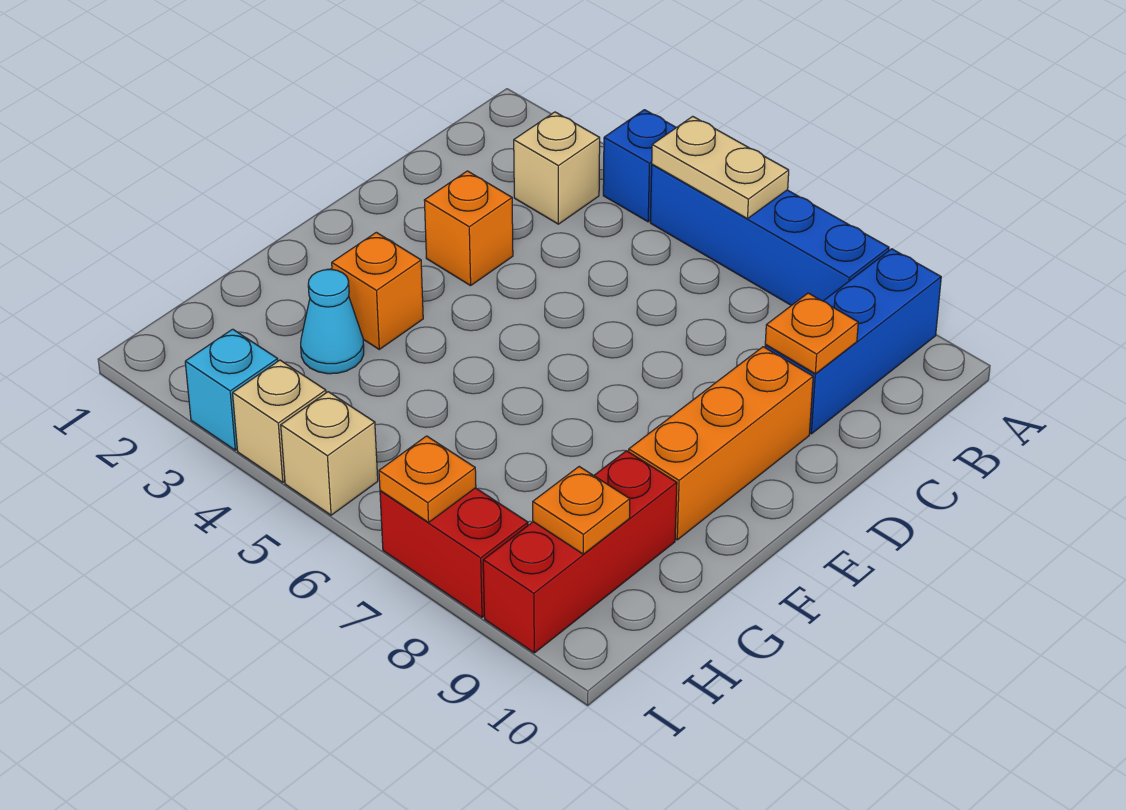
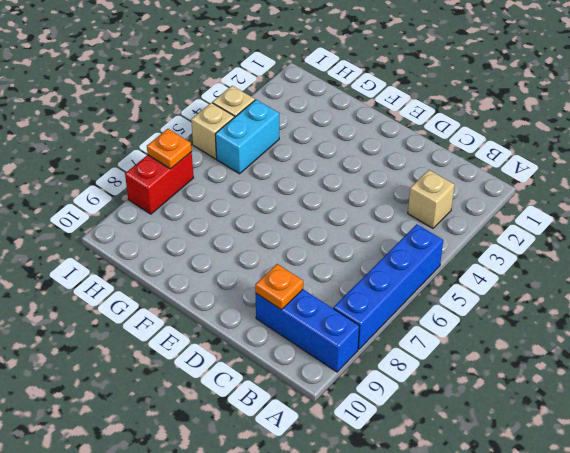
cyan 1x2 brick [215,100,279,174] -> none
none -> blue 1x1 brick [603,110,676,222]
none -> orange 1x1 brick [424,171,513,286]
none -> orange 1x3 brick [629,347,813,540]

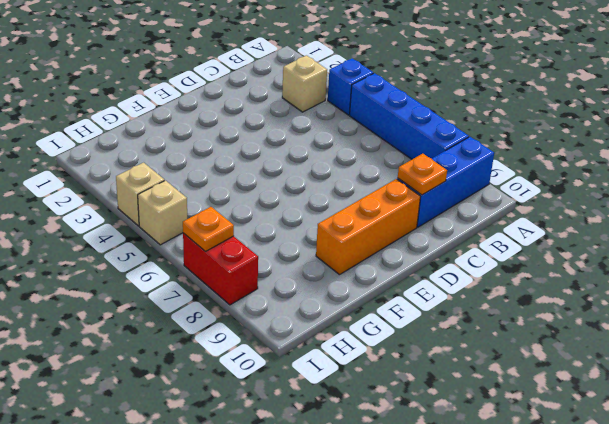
none -> orange 1x1 brick [424,171,513,286]
none -> orange 1x1 brick [332,232,423,349]
none -> cyan 1x1 cone [301,269,364,374]

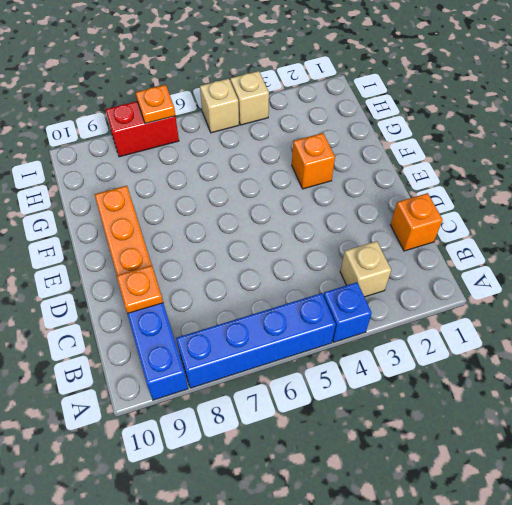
orange 1x1 brick [391,193,443,251] -> orange 1x1 brick moved to [424,171,513,286]
none -> cyan 1x1 cone [301,269,364,374]
none -> red 1x3 brick [483,451,677,653]
none -> cyan 1x1 brick [185,329,278,450]

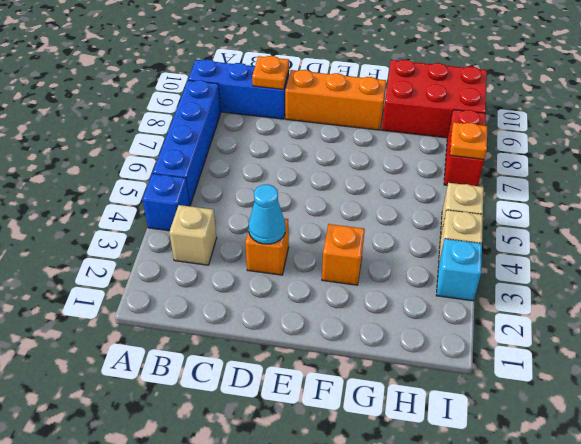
cyan 1x1 cone [248,184,285,244] -> cyan 1x1 cone moved to [301,269,364,374]
red 2x3 brick [382,60,487,138] -> red 1x3 brick [483,451,677,653]
none -> tan 1x2 plate [652,116,789,219]
none -> orange 1x1 plate [533,467,630,554]

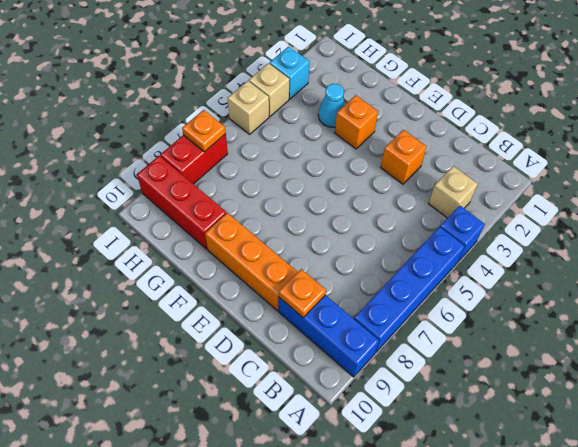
none -> tan 1x2 plate [652,116,789,219]
none -> orange 1x1 plate [533,467,630,554]

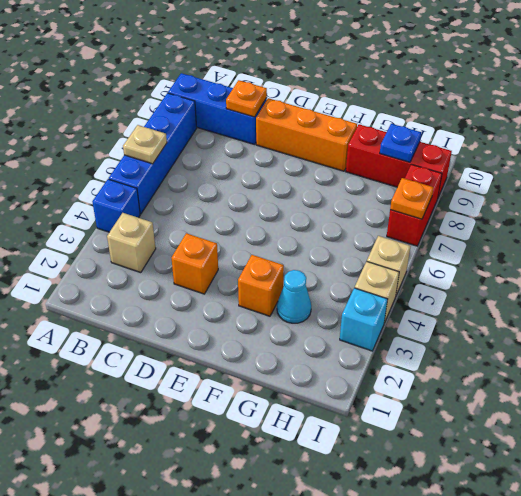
tan 1x1 plate [123,125,167,164] -> tan 1x2 plate [652,116,789,219]
blue 1x1 plate [380,124,421,162] -> orange 1x1 plate [533,467,630,554]

